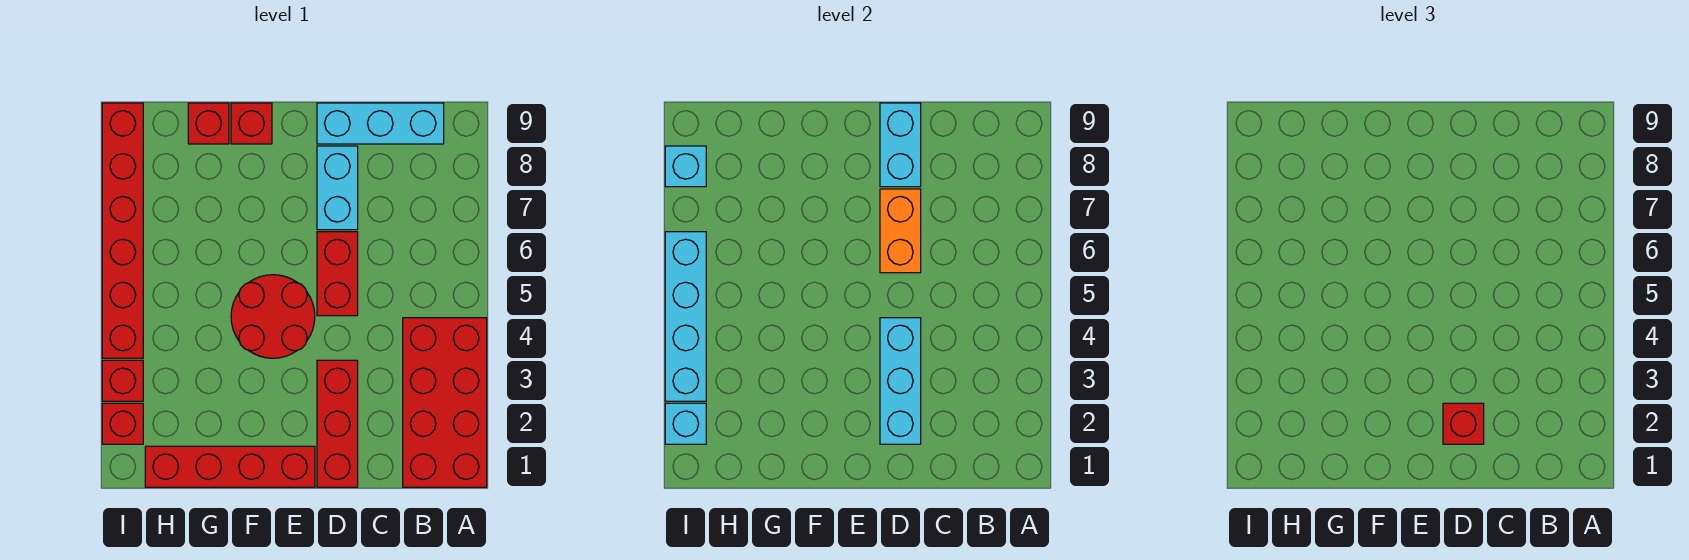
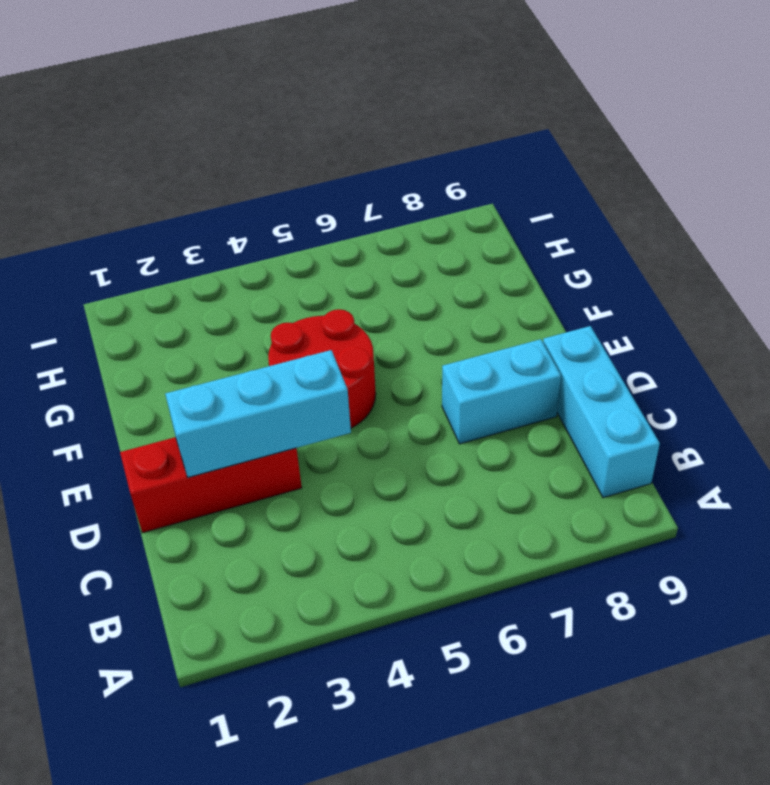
none -> red 2x4 brick [403,318,487,487]
none -> red 1x2 brick [317,232,358,316]
none -> red 1x4 brick [145,446,315,487]

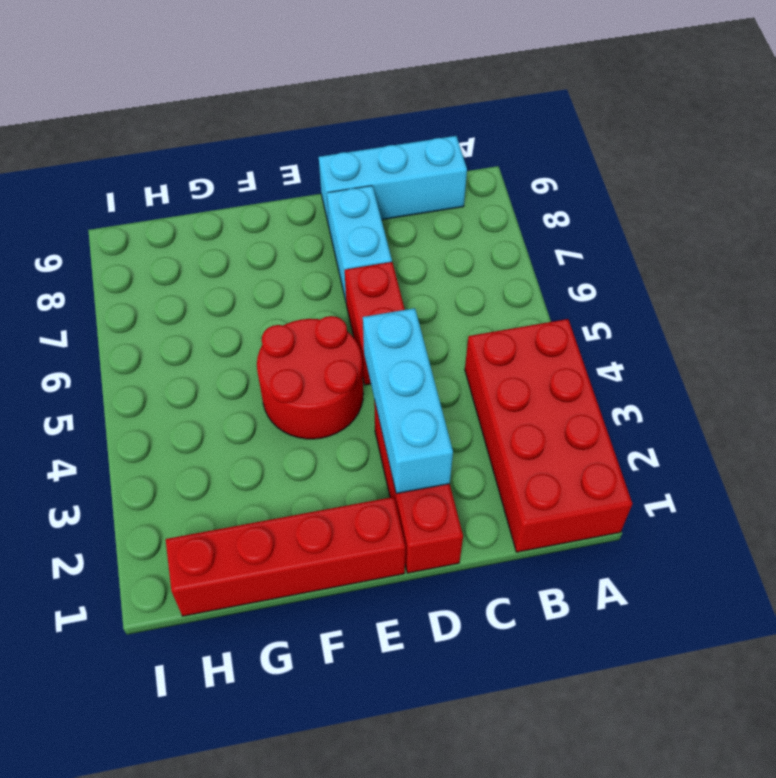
none -> red 1x1 brick [231,103,272,144]
none -> red 1x1 brick [188,103,229,144]
none -> red 1x1 brick [102,403,143,444]

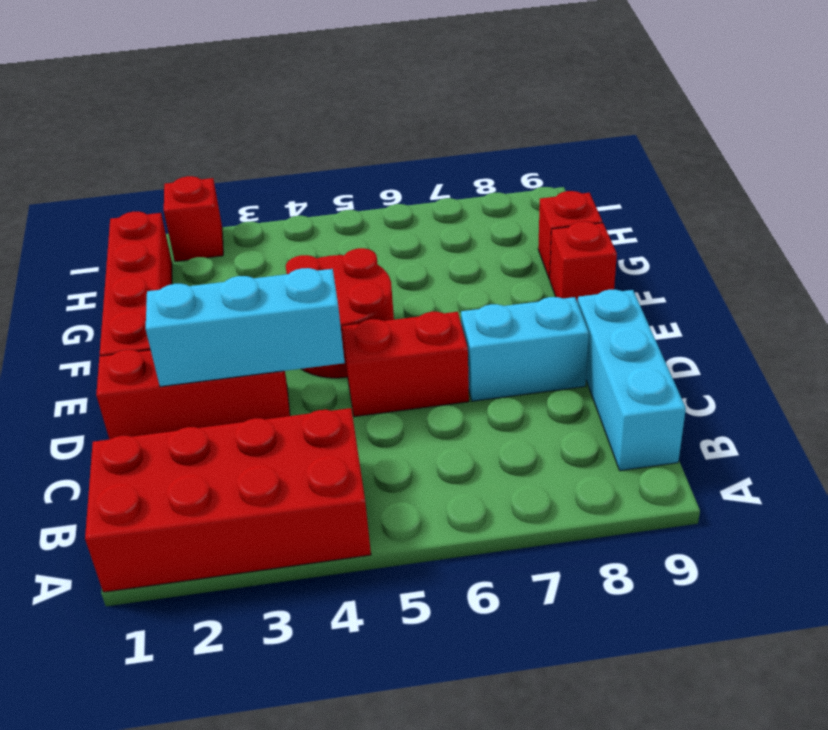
none -> red 1x1 brick [102,360,143,401]
none -> red 1x6 brick [102,103,143,358]
none -> orange 1x2 brick [880,189,921,273]

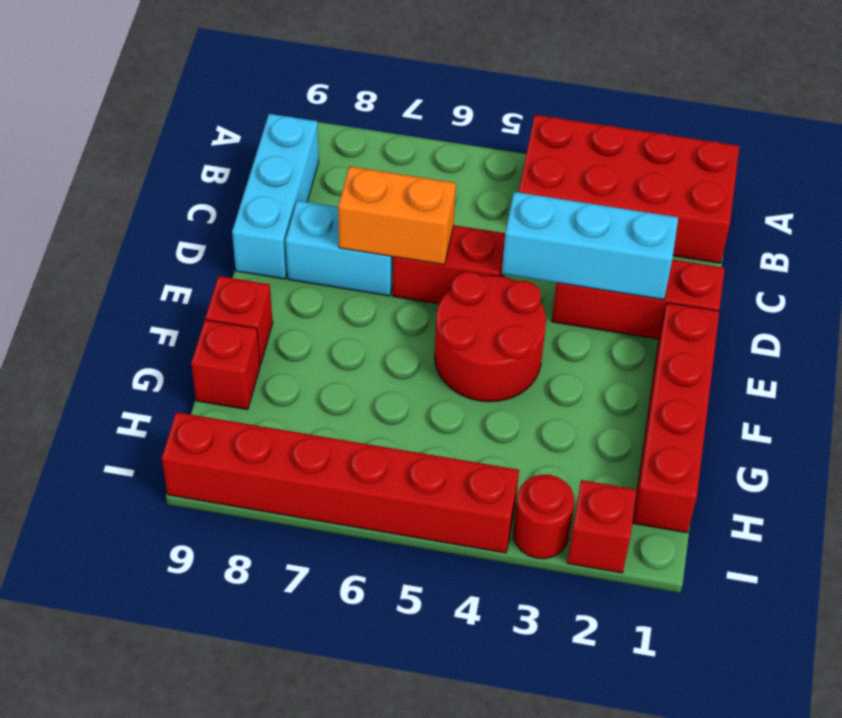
red 1x1 round brick [514,475,574,559] -> red 1x1 brick [102,360,143,401]
none -> cyan 1x2 brick [880,103,921,187]
none -> cyan 1x1 brick [665,403,706,444]
none -> cyan 1x4 brick [665,232,706,401]

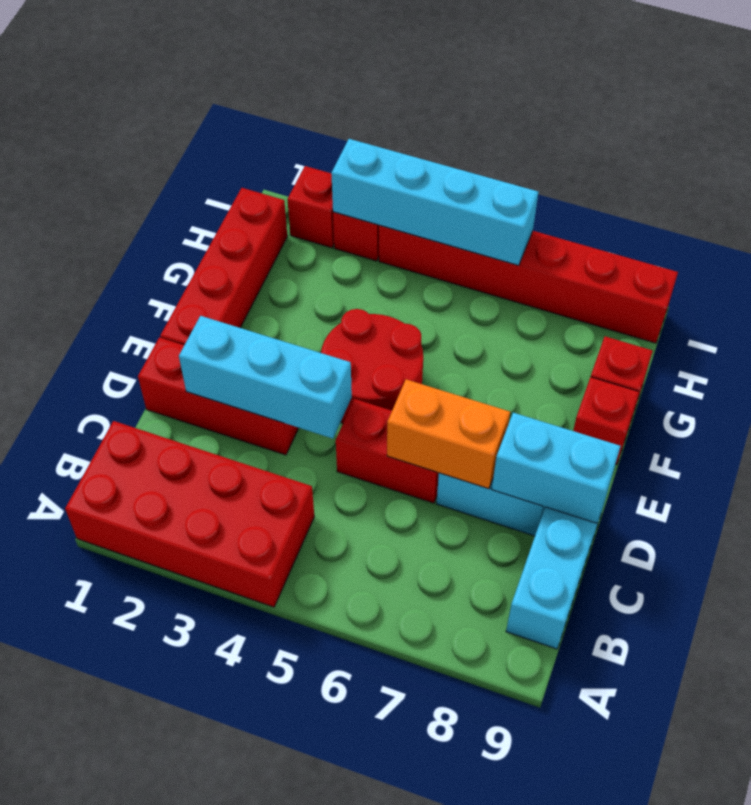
none -> cyan 1x1 brick [665,403,706,444]
none -> cyan 1x1 brick [665,146,706,187]
none -> red 1x1 brick [1443,403,1484,444]

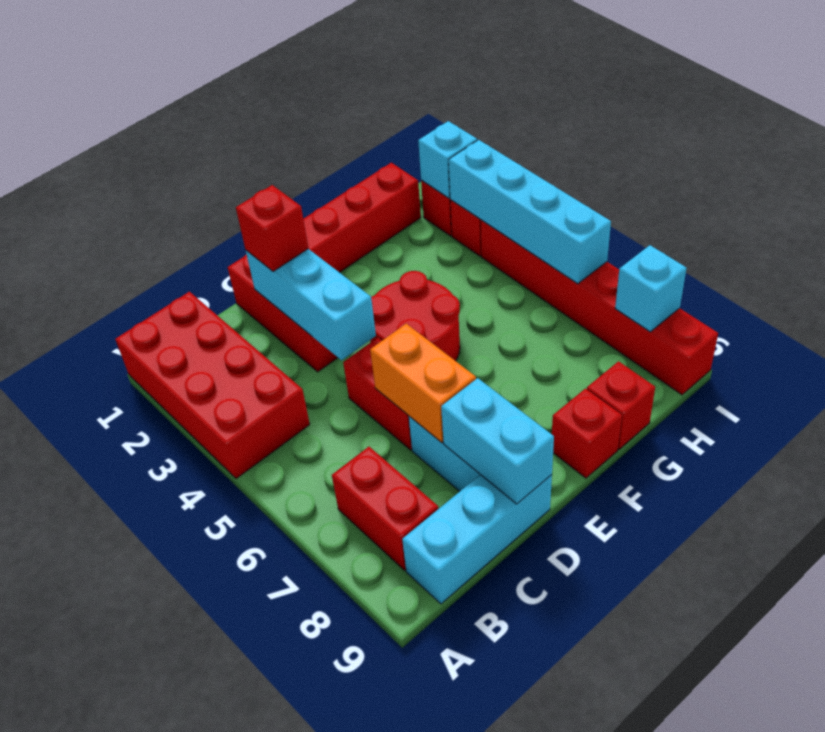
red 1x2 brick [332,447,439,570] -> none

